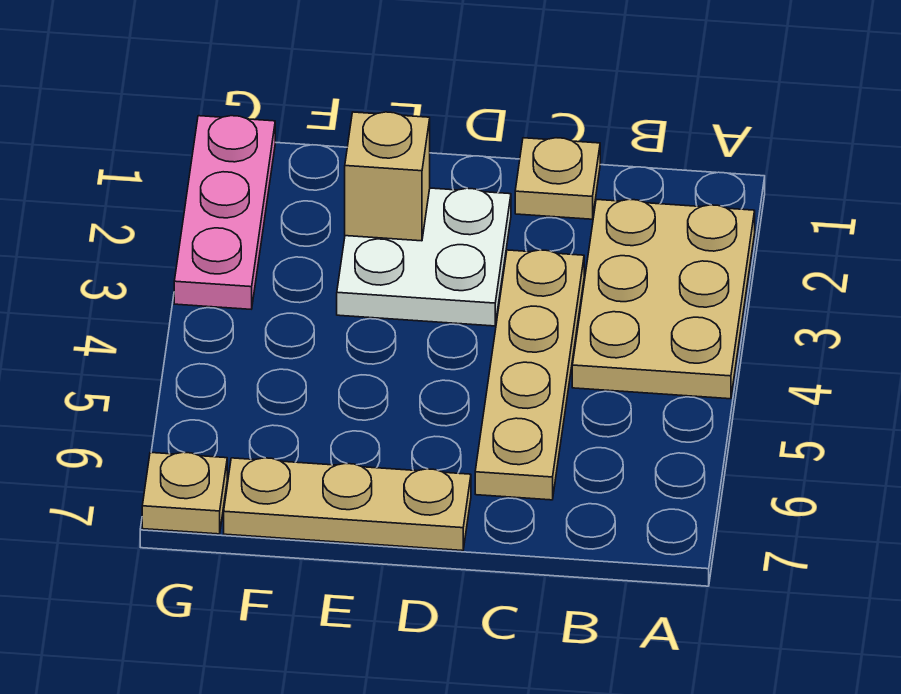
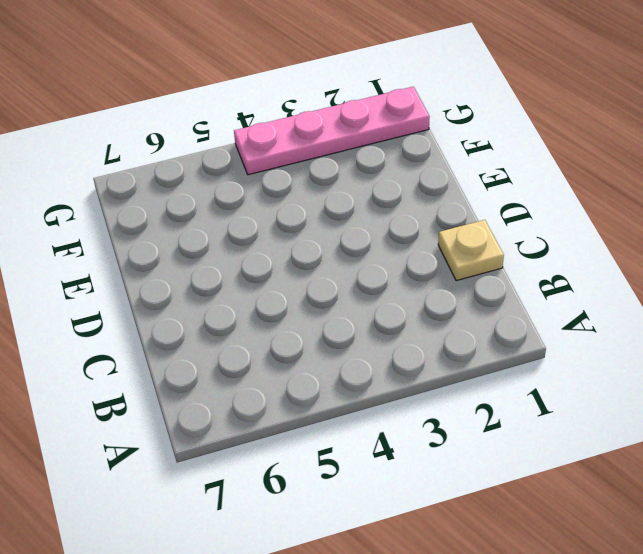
pink 1x4 plate [234,87,430,175] -> pink 1x3 plate [174,116,275,309]
none -> tan 2x3 plate [572,199,755,399]
none -> tan 1x4 plate [475,250,584,500]

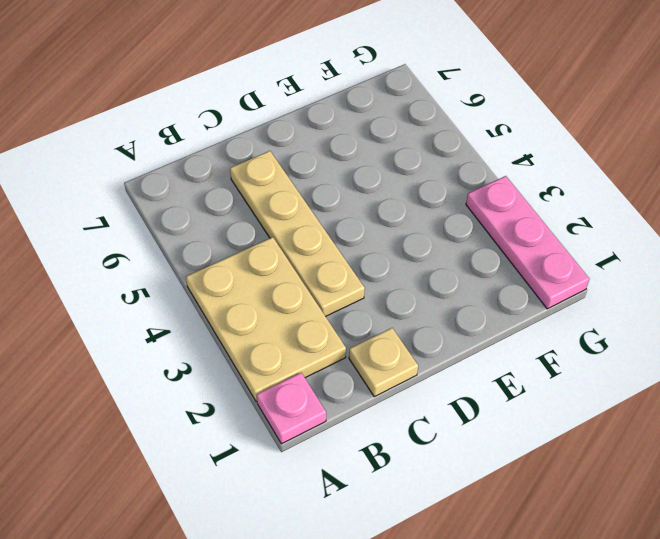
pink 1x1 plate [257,373,326,444] -> none
none -> white 2x2 plate [337,188,511,326]
none -> tan 1x3 plate [224,458,471,551]

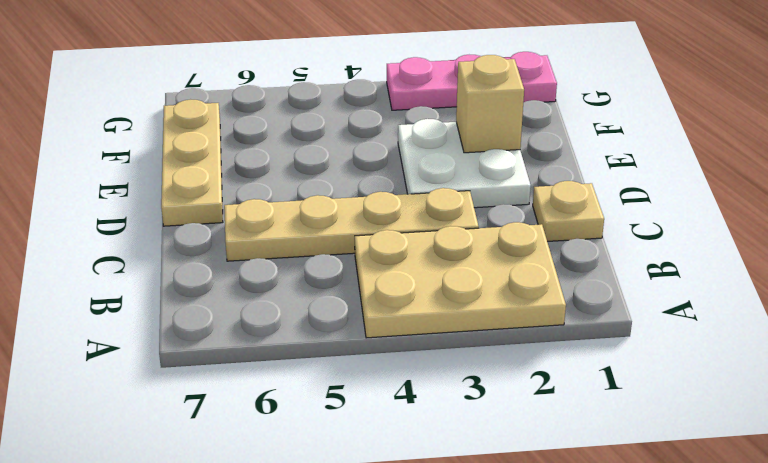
none -> tan 1x1 plate [142,452,227,534]

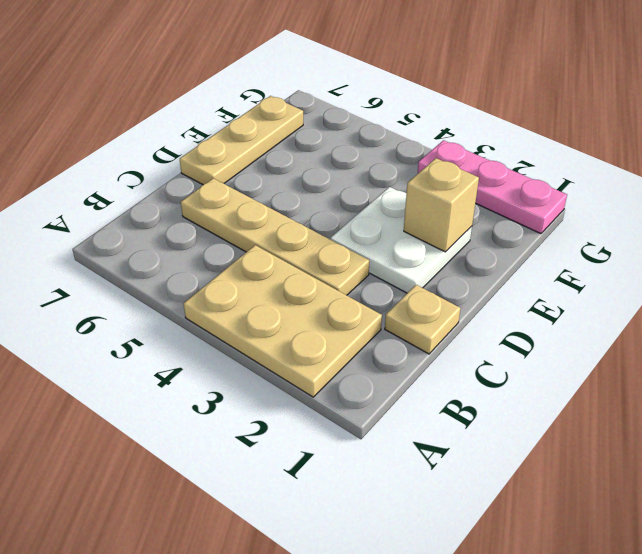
none -> tan 1x1 plate [142,452,227,534]

